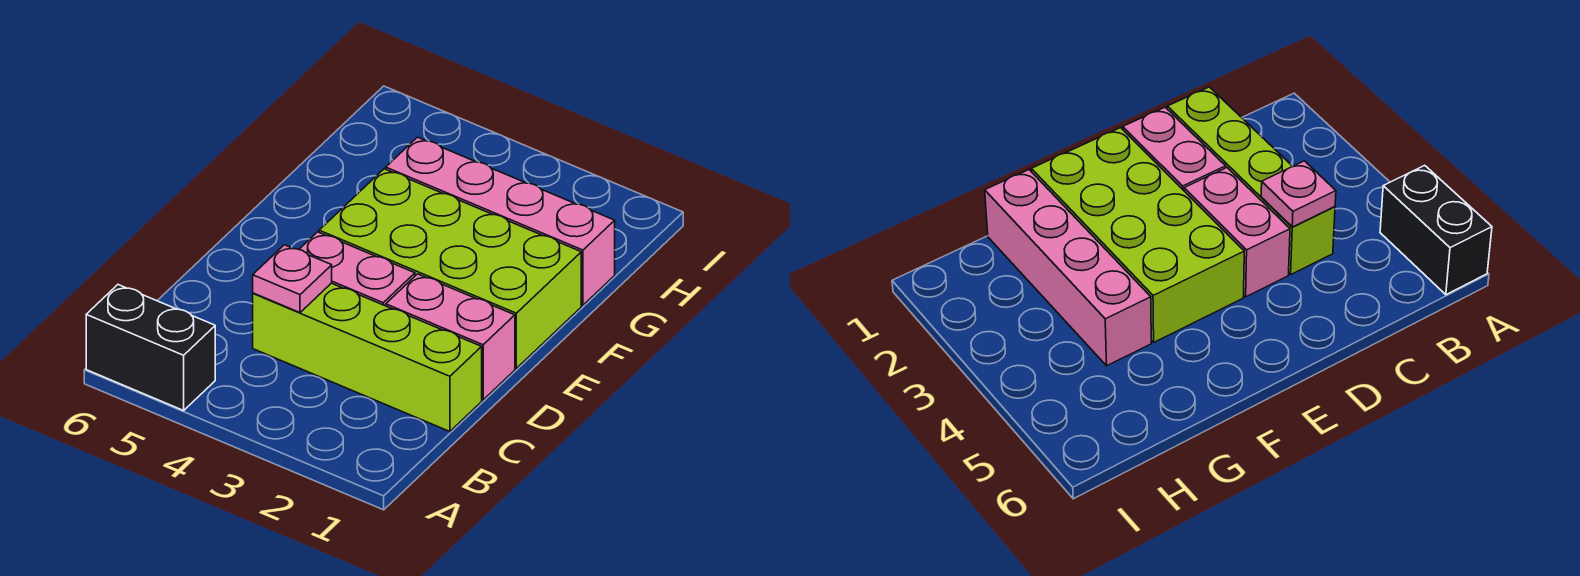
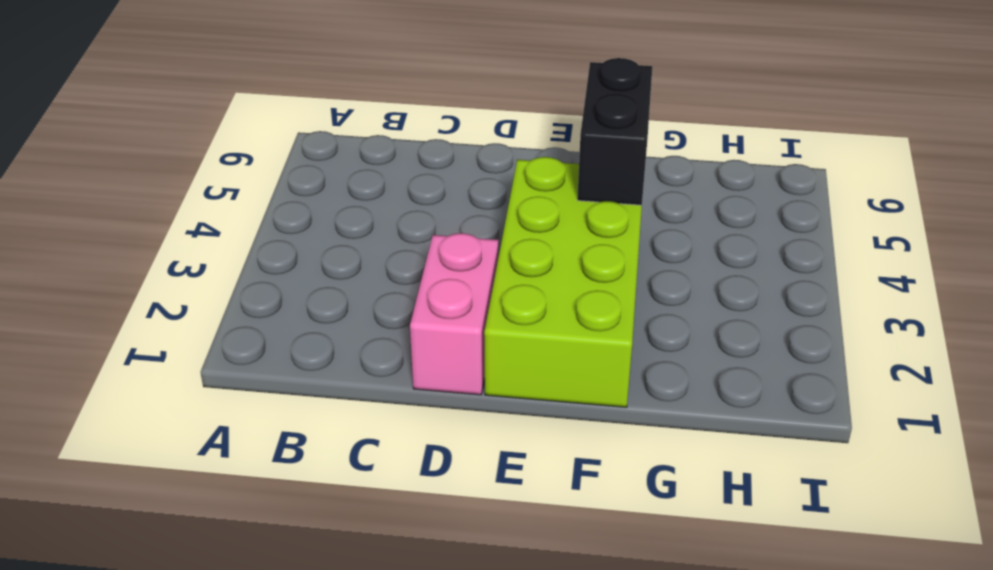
black 1x2 brick [577,58,652,205] -> black 1x2 brick moved to [86,285,215,410]
none -> lime 1x4 brick [253,283,482,432]
none -> pink 1x2 brick [299,232,415,306]

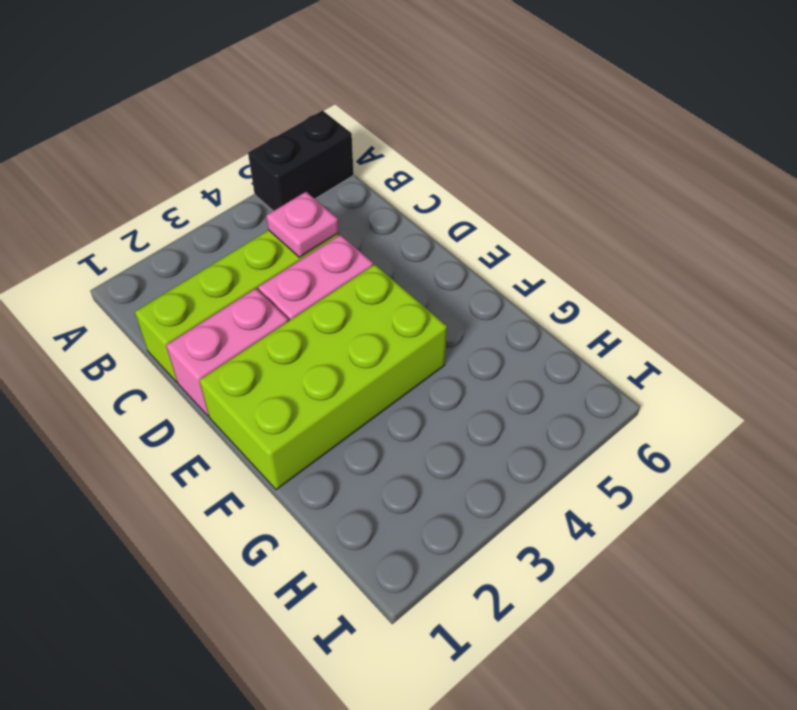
none -> pink 1x4 brick [386,137,615,305]

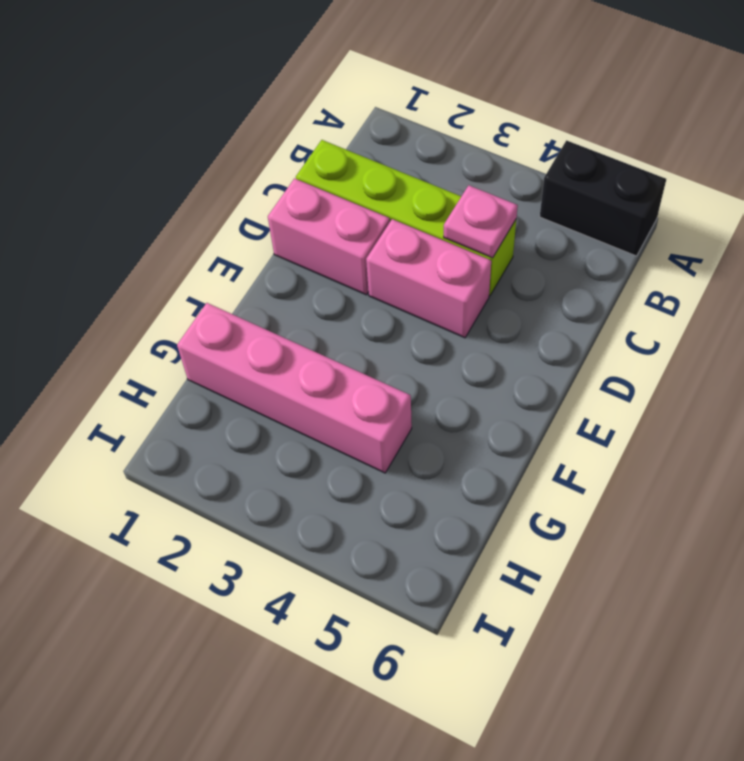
none -> lime 2x4 brick [319,169,581,368]

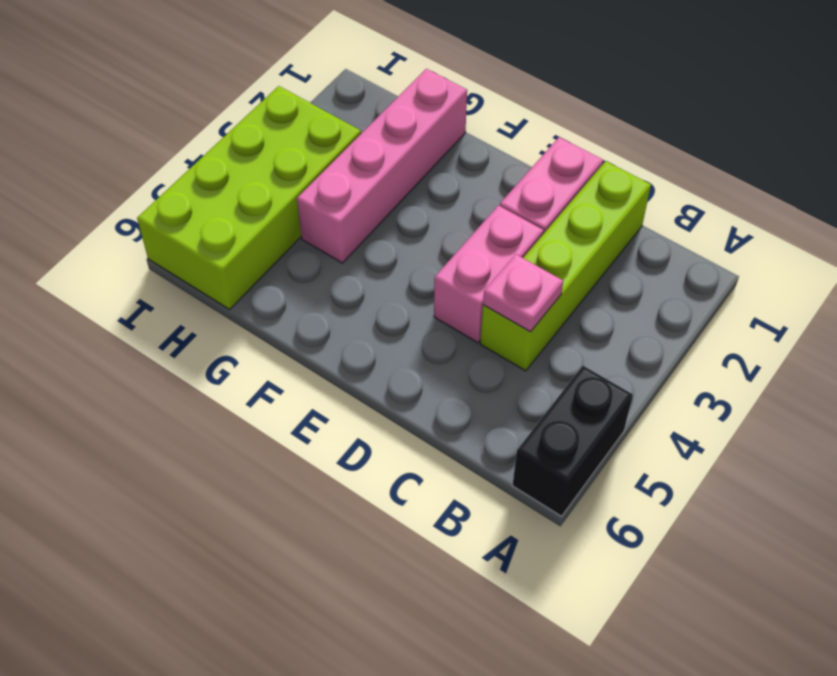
lime 2x4 brick [137,86,361,309] -> lime 2x4 brick moved to [319,169,581,368]

